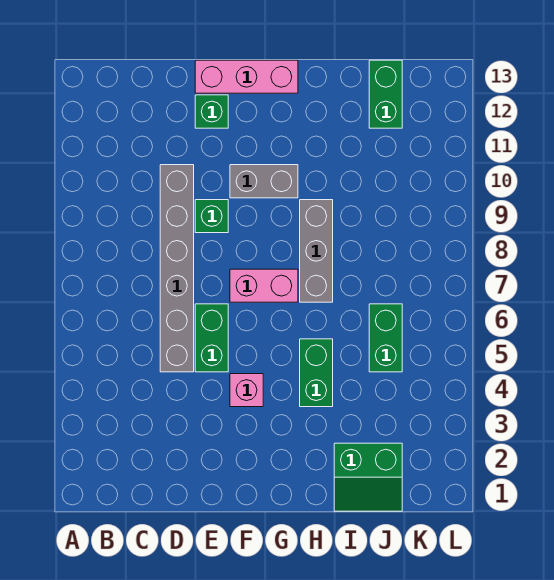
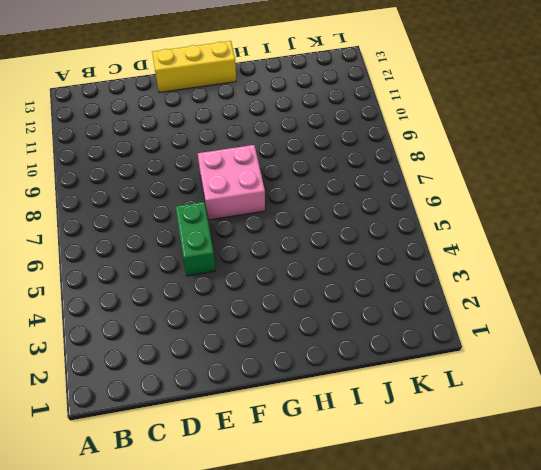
yellow 1x3 brick [152,41,236,92] -> pink 1x3 brick [195,60,298,93]
pink 2x2 brick [198,145,265,220] -> pink 1x2 brick [230,269,298,302]
none -> grey 1x6 brick [160,165,194,372]
none -> green 1x1 brick [195,200,228,233]
none -> green 1x1 brick [195,95,228,128]

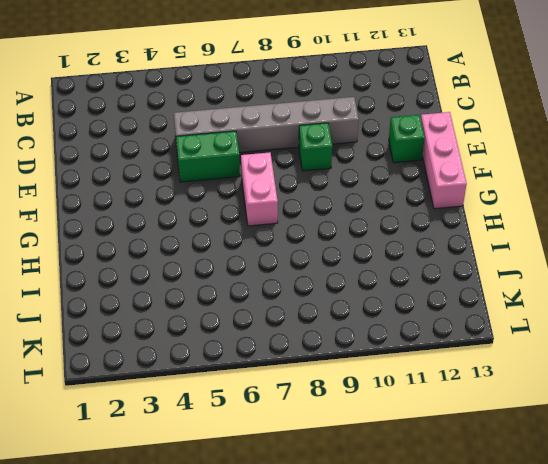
none -> pink 1x1 brick [230,374,263,407]
none -> grey 1x2 brick [230,165,298,198]
none -> green 1x2 brick [300,339,333,407]

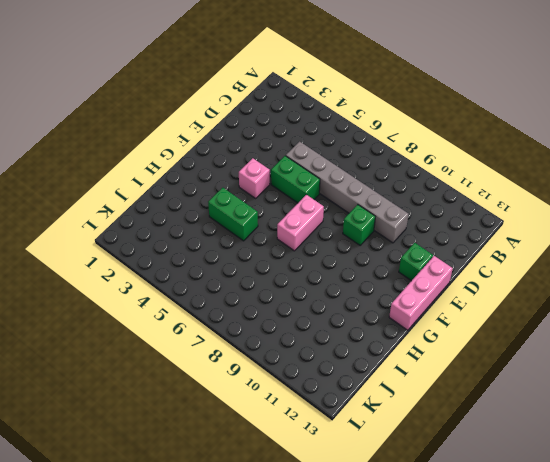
none -> grey 1x2 brick [230,165,298,198]
none -> grey 1x3 brick [300,200,333,302]
none -> green 2x2 slope [334,443,402,511]

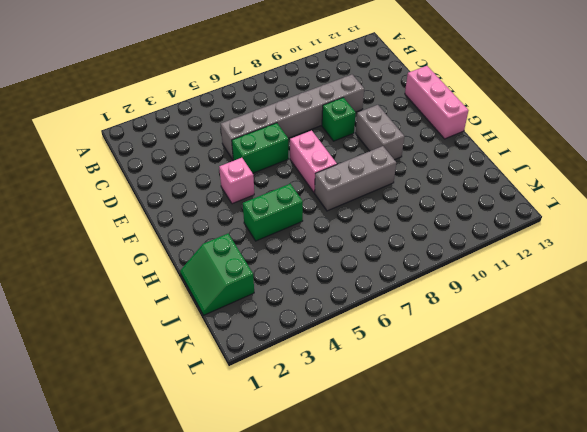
none -> green 1x1 brick [195,95,228,128]
none -> green 1x2 brick [369,304,402,372]
none -> green 1x2 brick [369,60,402,128]

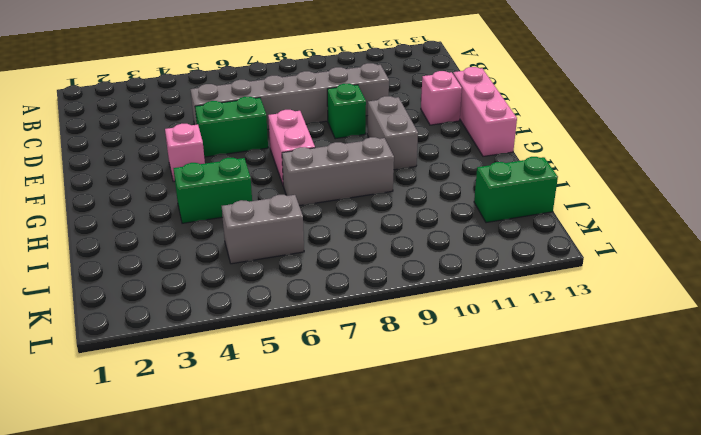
pink 1x1 brick [421,71,462,125] -> green 1x1 brick [195,95,228,128]
grey 1x2 brick [222,195,304,264] -> green 1x2 brick [369,304,402,372]
none -> green 2x2 slope [334,443,402,511]

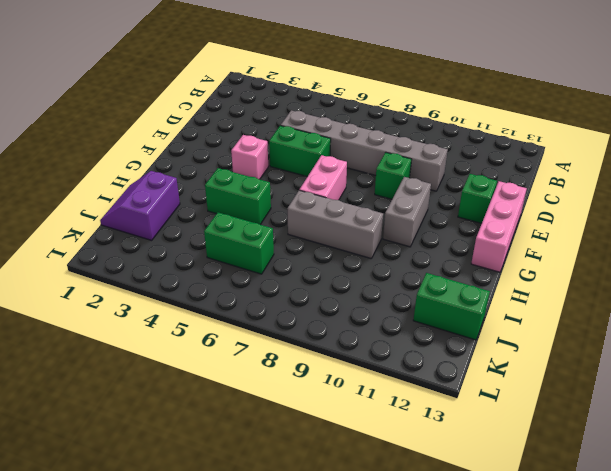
purple 2x2 slope [100,171,180,240] -> green 2x2 slope [334,443,402,511]

